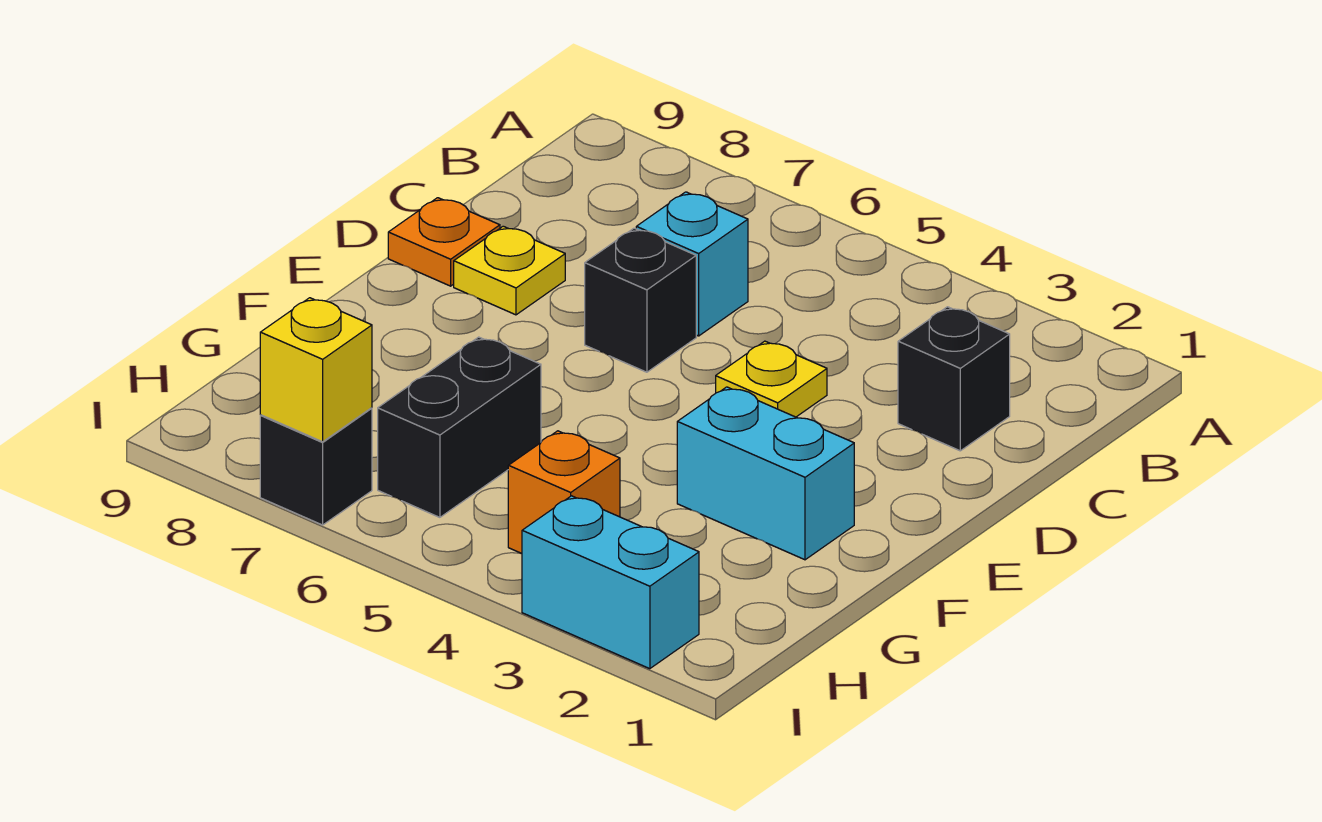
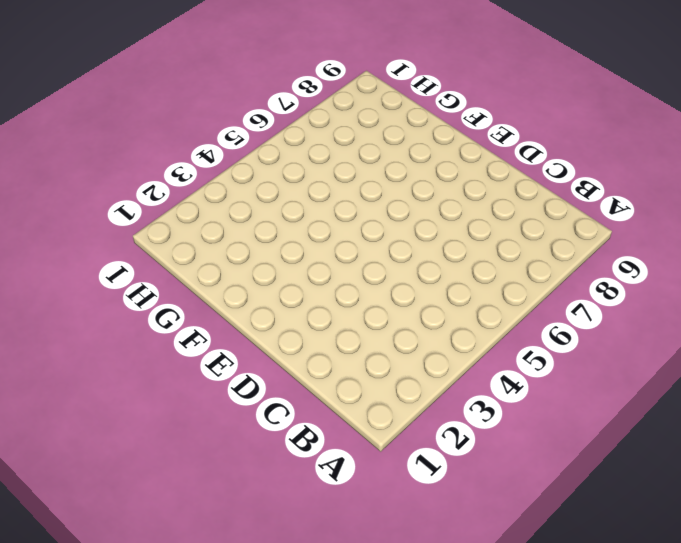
none -> black 1x1 brick [898,307,1010,451]
none -> cyan 1x1 brick [636,192,748,336]
none -> yellow 1x1 plate [716,341,827,417]

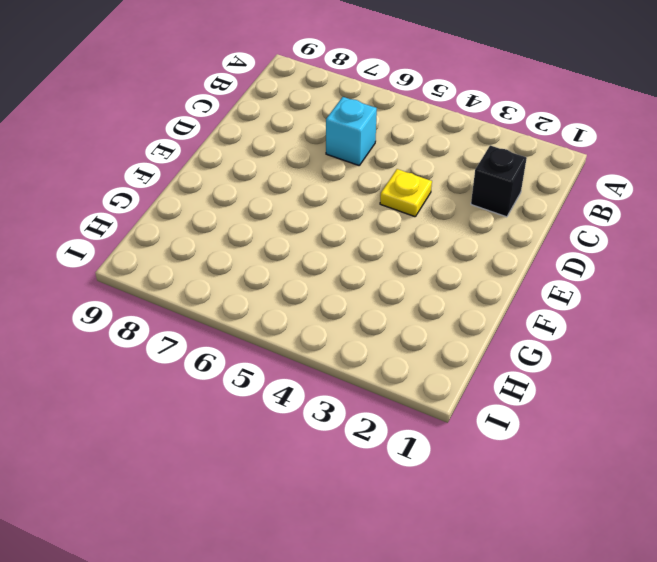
none -> black 1x1 brick [585,228,696,372]
none -> yellow 1x1 plate [454,226,565,315]
none -> orange 1x1 plate [388,198,500,286]

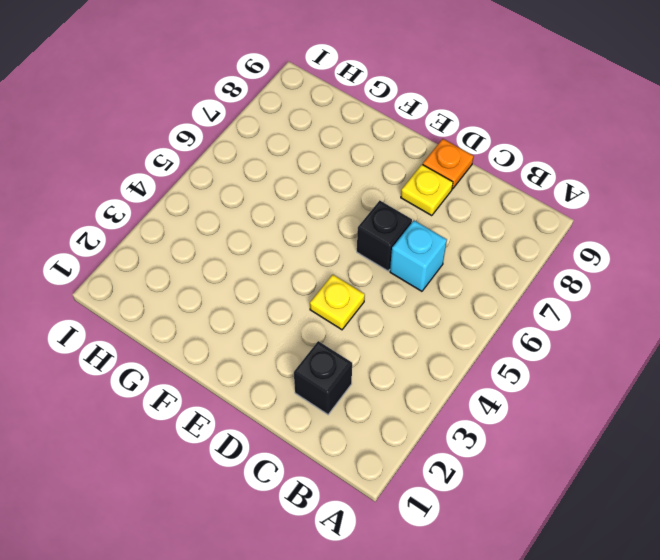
none -> cyan 1x2 brick [677,387,854,560]
none -> black 1x2 brick [378,337,541,517]
none -> orange 1x1 brick [508,431,620,554]

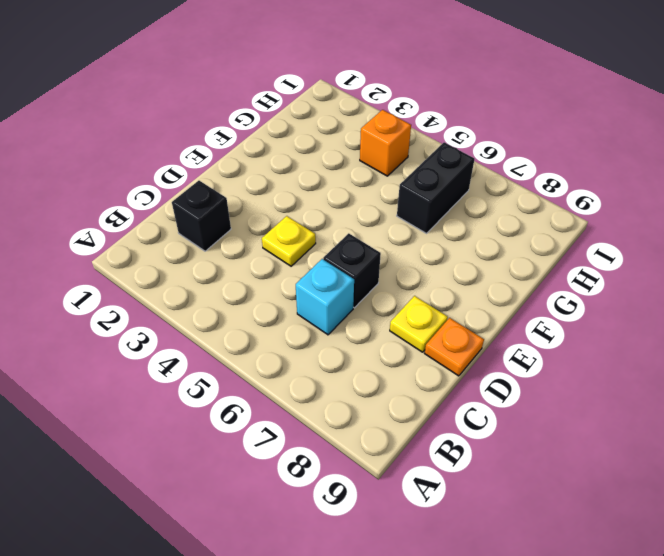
none -> cyan 1x2 brick [677,387,854,560]
none -> cyan 1x2 brick [522,496,699,669]
none -> black 1x1 brick [260,408,372,525]

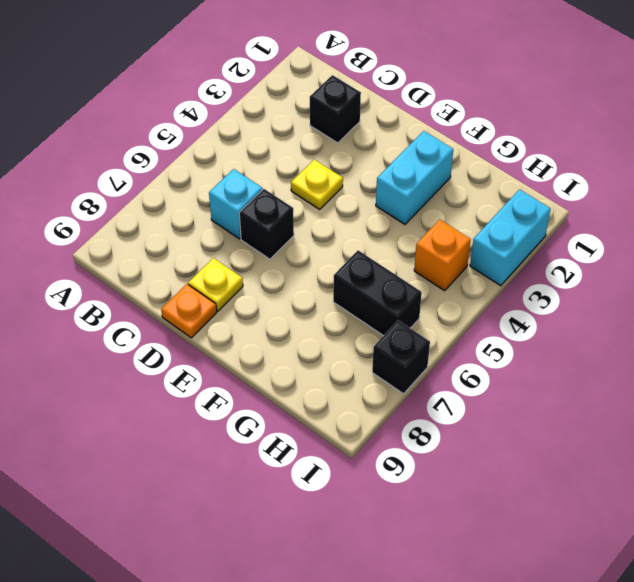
none -> yellow 1x1 brick [260,298,372,442]

